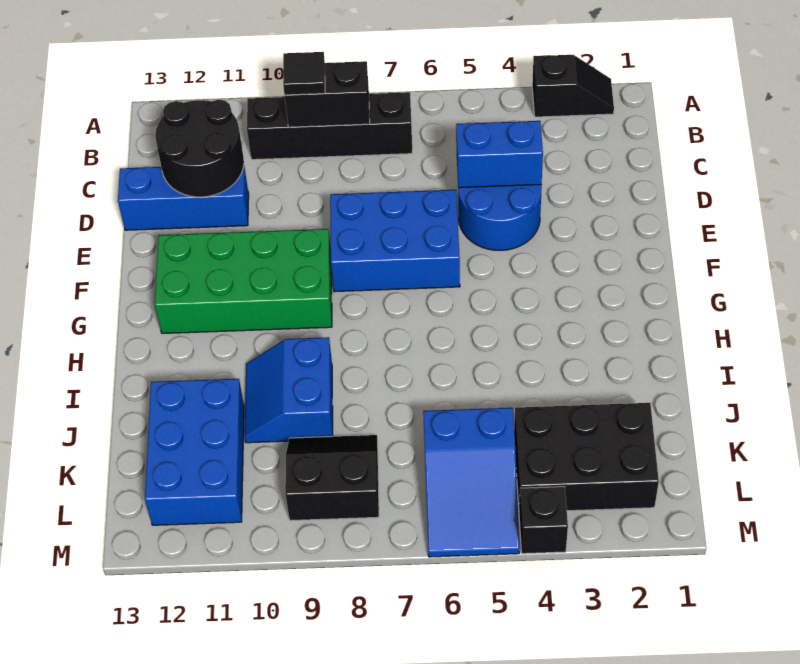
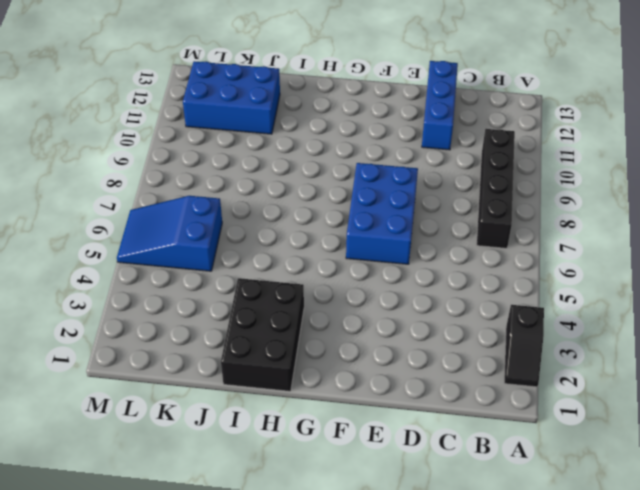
black 2x3 brick [221,278,304,391] -> black 2x3 brick moved to [514,403,659,511]
none -> blue 2x2 round brick [458,185,542,251]
none -> green 2x4 brick [155,229,332,333]
none -> blue 2x2 slope [245,337,333,443]

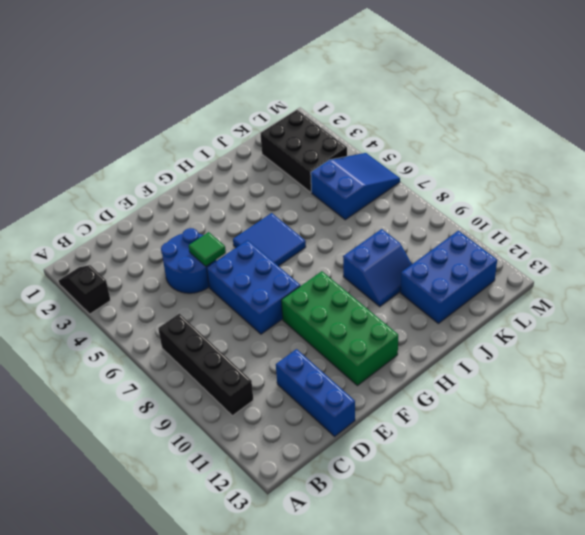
green 1x1 tile [189,232,226,266] -> none
blue 2x2 tile [233,213,306,266] -> none
none -> black 2x2 slope [285,435,379,521]
none -> black 1x1 brick [519,487,568,554]
none -> black 1x2 brick [285,61,370,127]

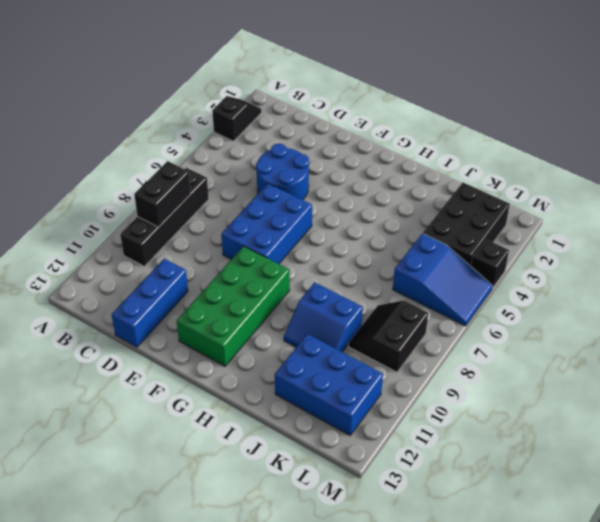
none -> black 2x2 round brick [155,99,244,197]
none -> blue 1x2 brick [456,121,543,188]
none -> black 1x1 tile [283,52,325,95]

